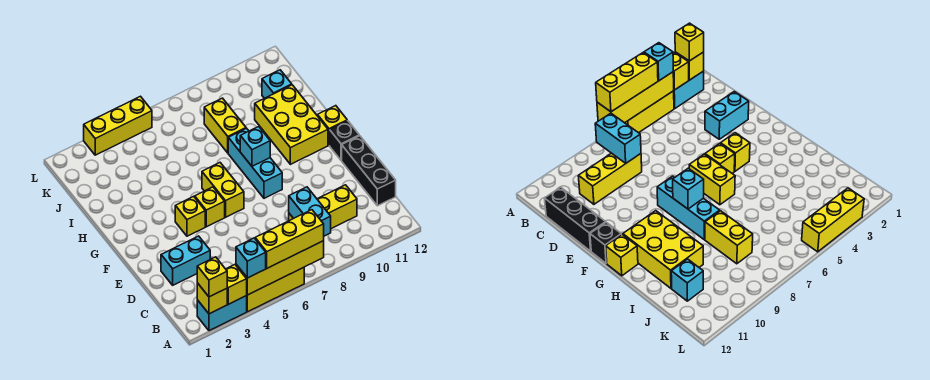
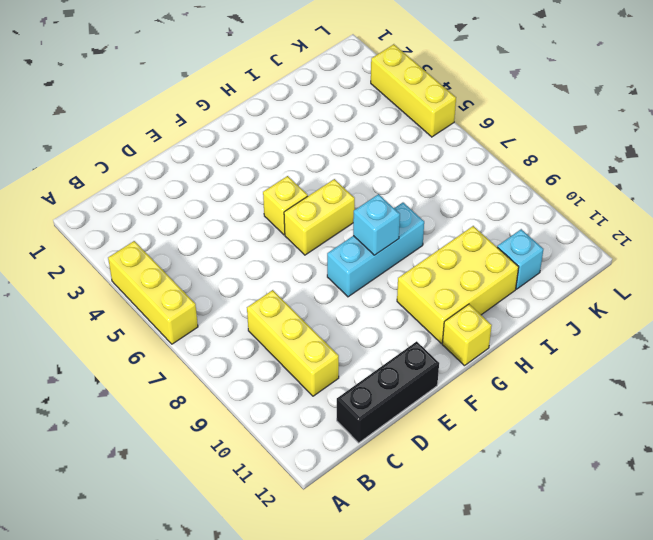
none -> cyan 1x2 brick [197,296,247,331]
none -> cyan 1x2 brick [161,236,210,285]
none -> yellow 1x1 brick [175,196,205,236]

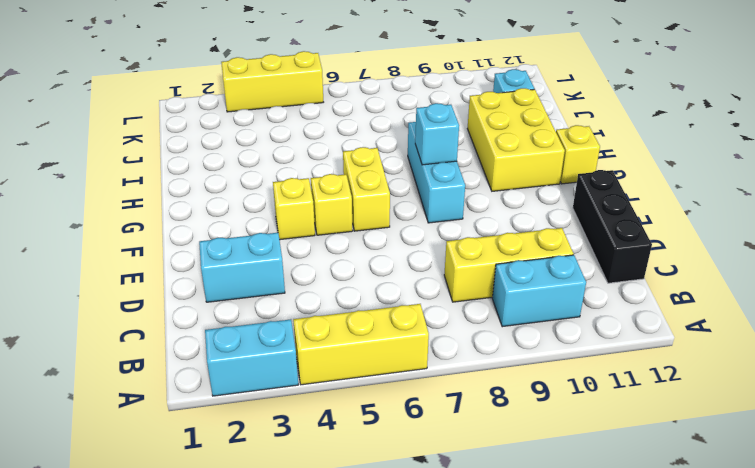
cyan 1x2 brick [492,255,586,327] -> cyan 1x2 brick turned to [289,187,331,236]
none -> black 1x1 brick [330,121,359,160]
none -> yellow 1x2 brick [204,98,246,153]
none -> yellow 1x1 brick [197,283,227,314]

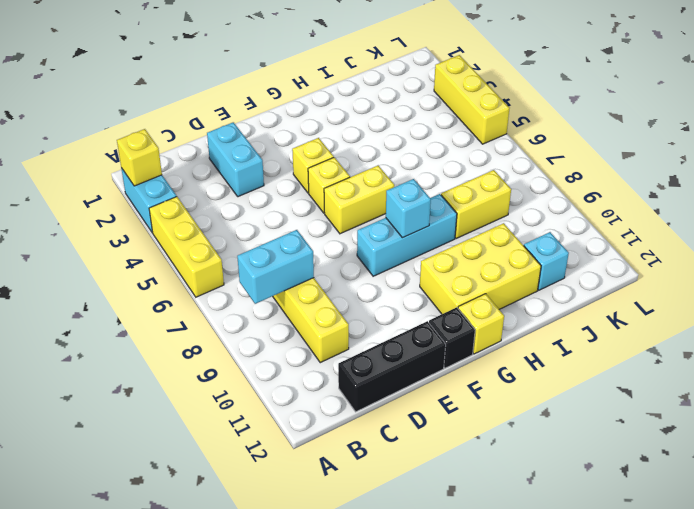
none -> yellow 1x1 brick [226,265,247,304]
none -> yellow 1x4 brick [236,241,324,295]
none -> yellow 1x1 brick [197,257,227,297]

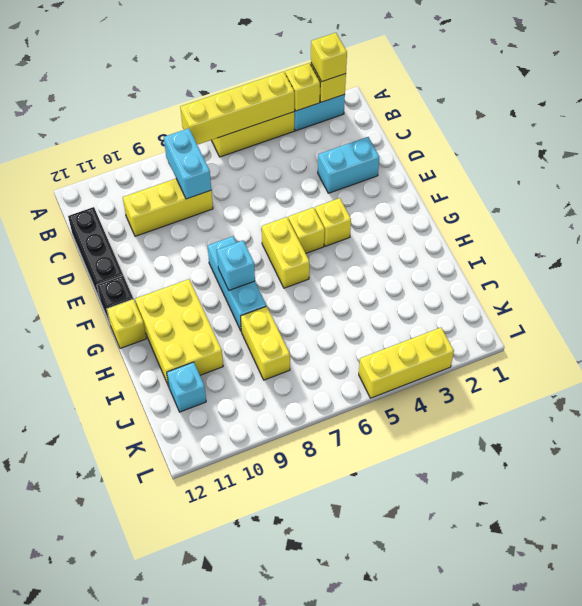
none -> cyan 1x1 brick [236,238,266,278]
none -> yellow 1x3 brick [255,210,324,268]

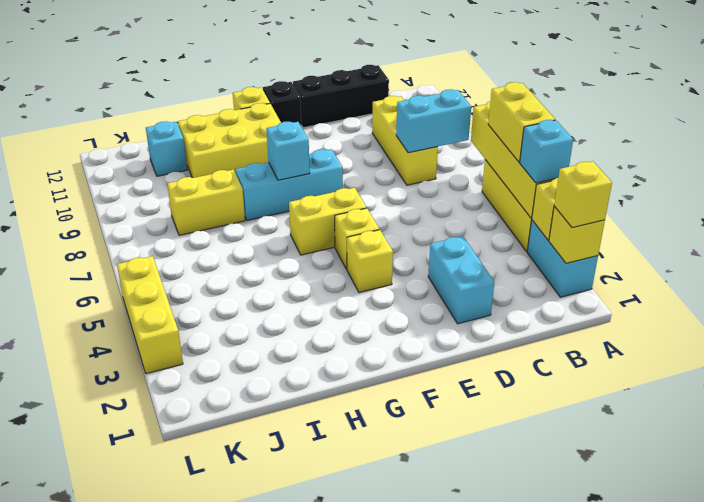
yellow 1x2 brick [488,82,555,162] -> yellow 1x3 brick [255,210,324,268]

